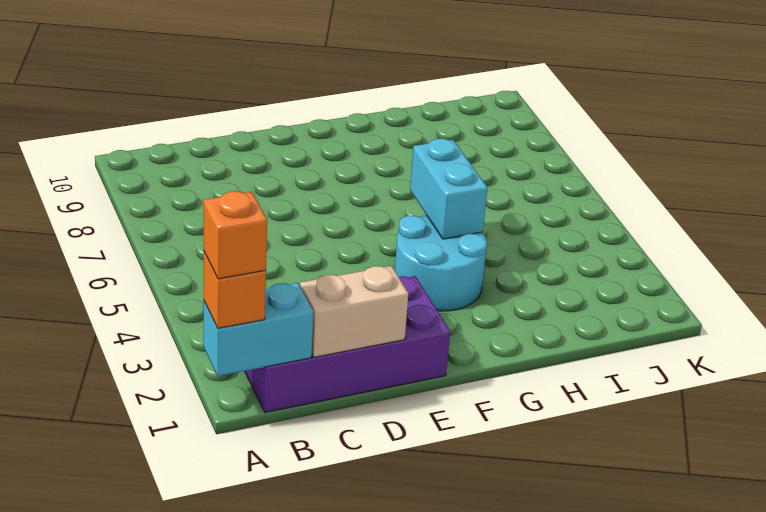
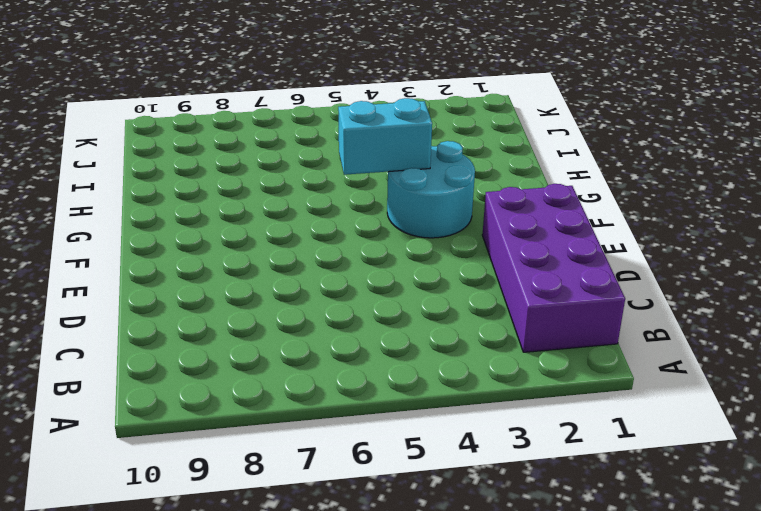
none -> cyan 1x2 brick [204,283,313,376]
none -> tan 1x2 brick [300,266,408,357]

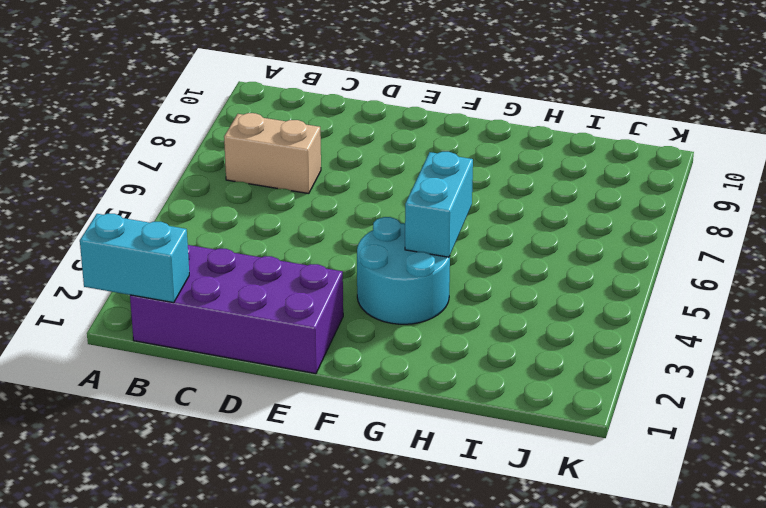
tan 1x2 brick [224,113,321,194] -> tan 1x2 brick moved to [300,266,408,357]
none -> orange 1x1 brick [204,252,266,328]
none -> orange 1x1 brick [204,191,267,279]

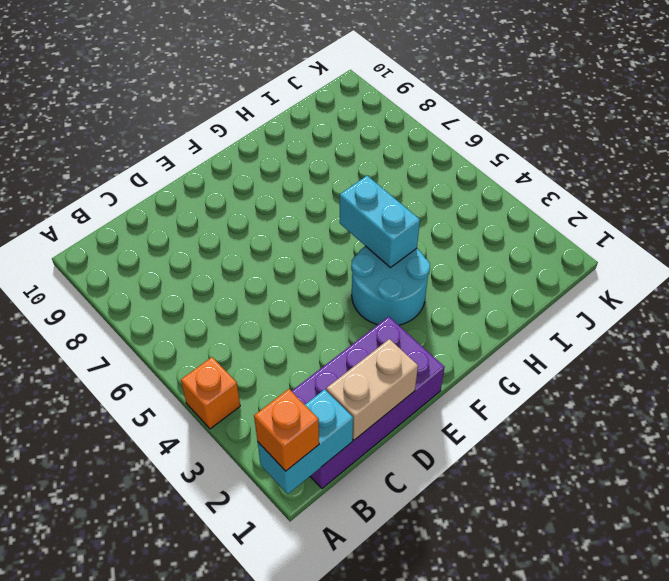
orange 1x1 brick [181,357,240,429] -> orange 1x1 brick moved to [204,191,267,279]

